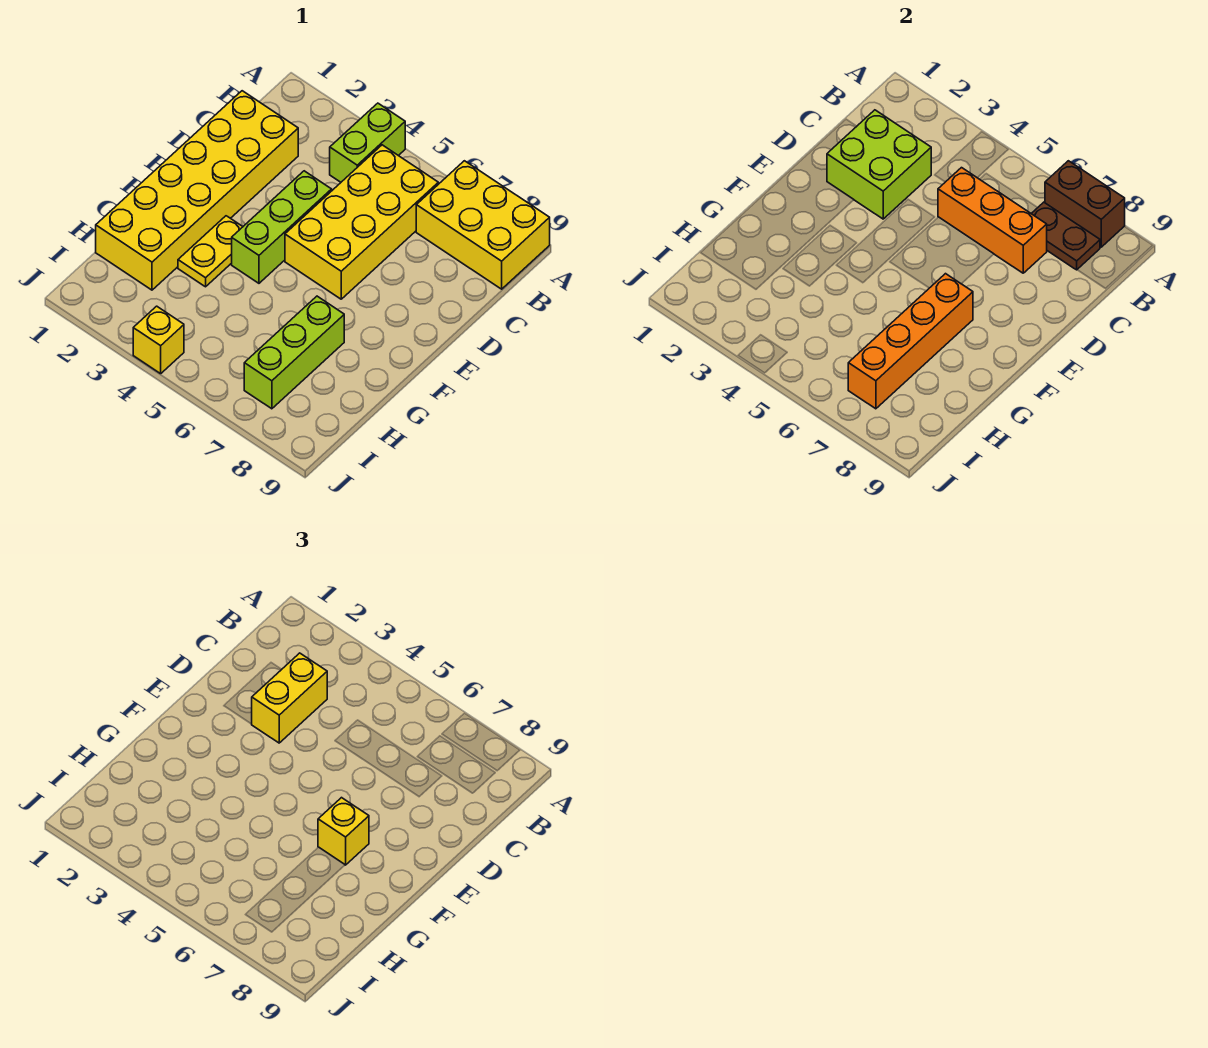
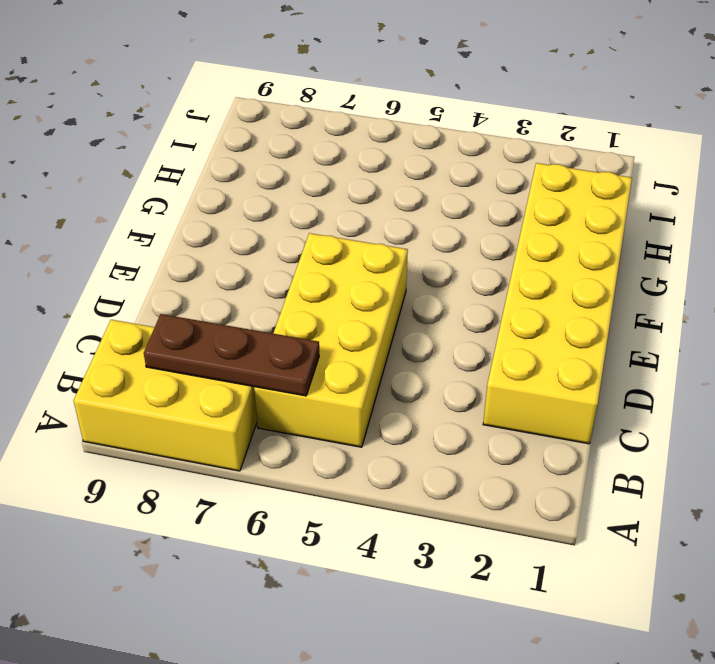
brown 1x3 plate [144,314,319,396] -> brown 1x2 plate [1031,202,1100,270]
none -> lime 1x2 brick [330,103,405,182]
none -> lime 1x3 brick [232,171,332,283]
none -> yellow 1x2 plate [178,216,243,287]

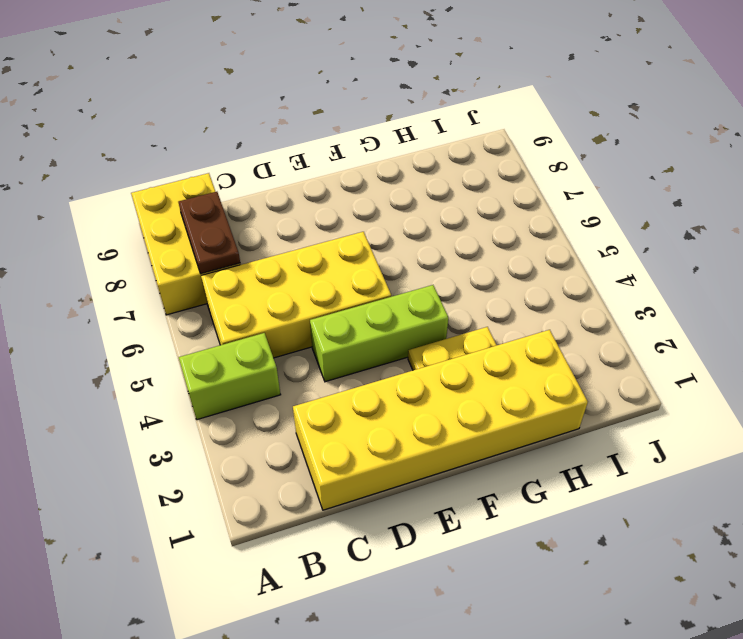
none -> lime 1x3 brick [244,296,344,409]
none -> yellow 1x1 brick [133,306,184,374]
none -> brown 1x2 brick [1045,161,1125,247]

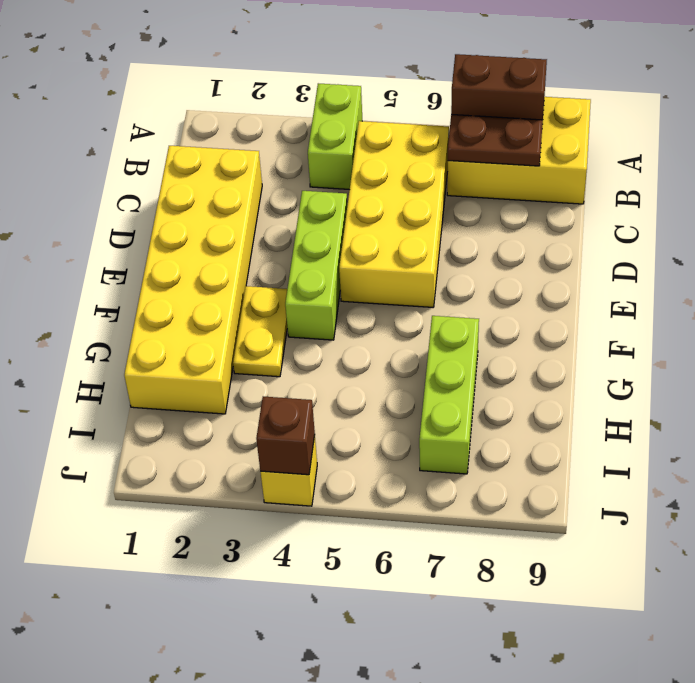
brown 1x1 brick [256,396,315,475] -> none
none -> lime 2x2 brick [827,110,931,219]
none -> orange 1x3 brick [938,168,1047,273]
none -> orange 1x4 brick [848,274,973,409]

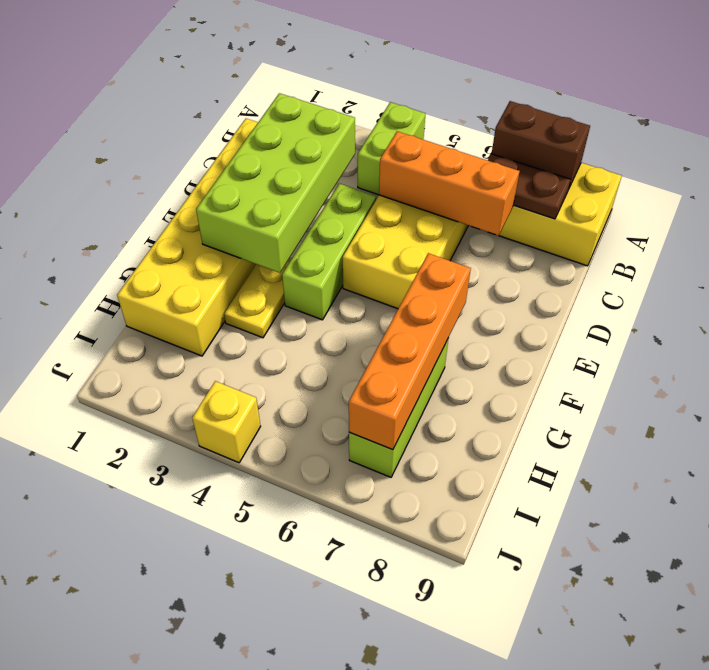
lime 2x4 brick [196,93,355,273] -> lime 2x2 brick [827,110,931,219]
none -> yellow 1x2 brick [252,653,327,743]
none -> yellow 1x1 brick [318,798,369,865]

